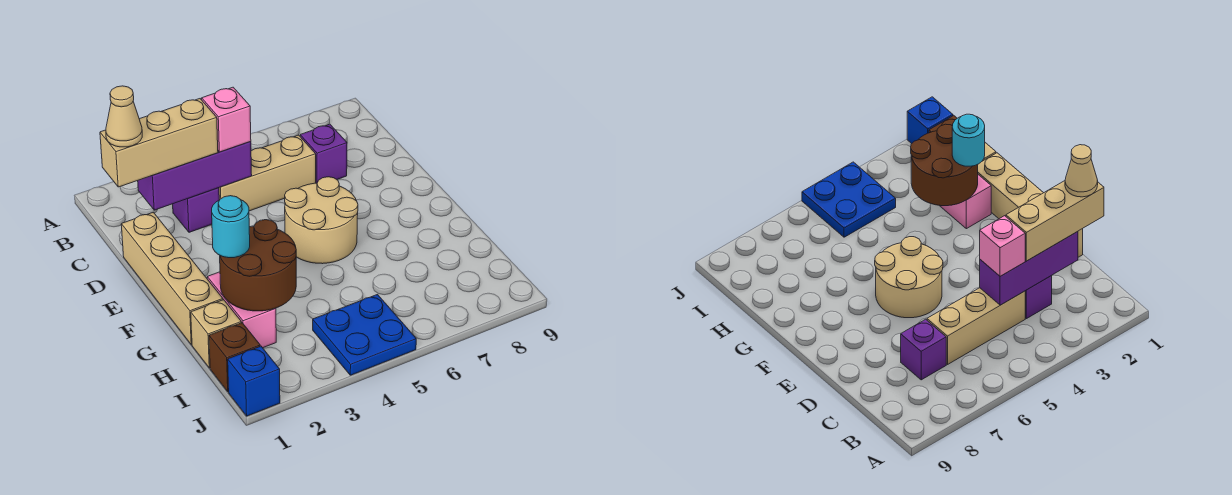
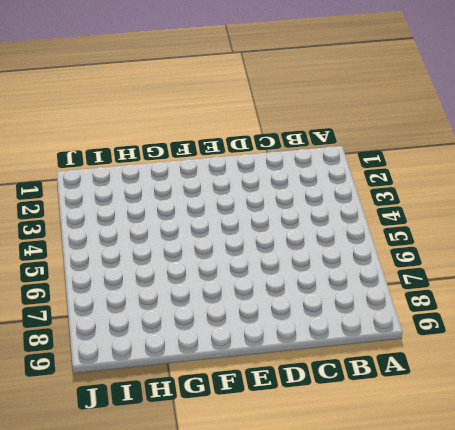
none -> purple 1x1 brick [173,188,219,232]
none -> tan 1x3 brick [219,135,316,211]
none -> purple 1x1 brick [300,124,347,183]

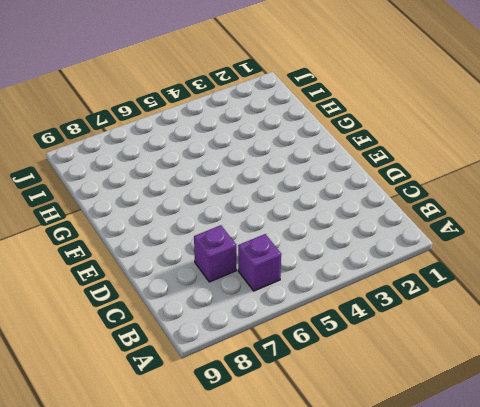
purple 1x1 brick [238,234,281,291] -> purple 1x1 brick moved to [173,188,219,232]
none -> tan 1x3 brick [219,135,316,211]
none -> tan 1x4 brick [121,212,223,345]
none -> tan 2x2 round brick [285,177,358,264]

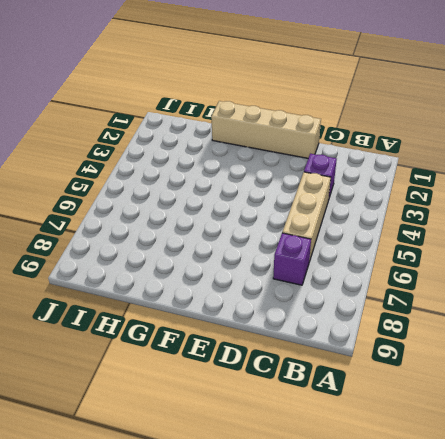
none -> tan 2x2 round brick [285,177,358,264]
none -> pink 1x2 brick [207,272,276,348]
none -> tan 1x1 brick [191,300,241,368]

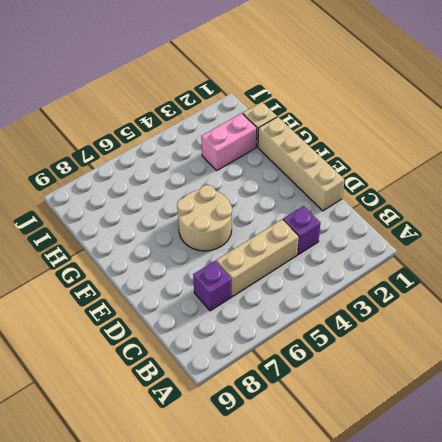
pink 1x2 brick [201,113,257,170] -> pink 1x2 brick turned to [207,272,276,348]
none -> brown 1x1 brick [209,323,260,392]
none -> blue 2x2 plate [313,295,416,375]
none -> blue 1x1 brick [228,346,280,416]

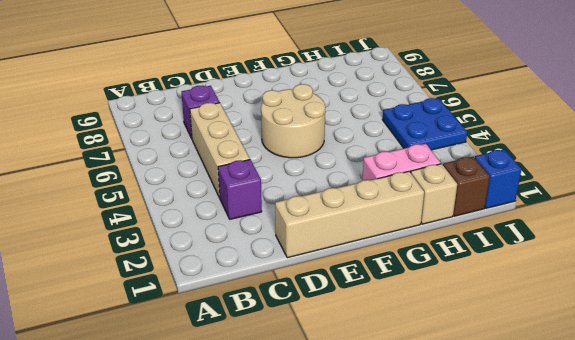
none -> purple 1x3 brick [138,142,252,210]
none -> brown 2x2 round brick [220,220,296,311]
none -> tan 1x3 brick [100,99,218,187]

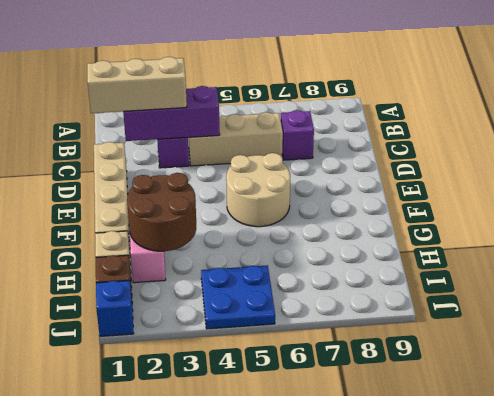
none -> pink 1x1 brick [202,87,251,152]
none -> cyan 1x1 round brick [212,196,250,258]
none -> tan 1x1 cone [106,86,142,147]

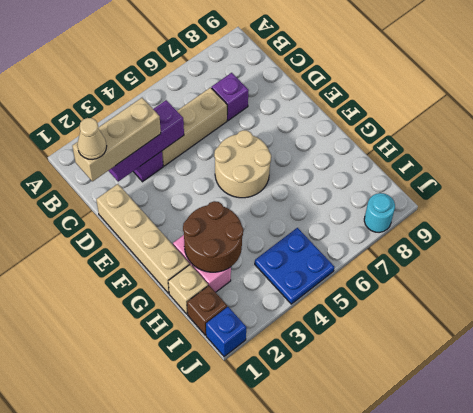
cyan 1x1 round brick [364,193,395,232] -> cyan 1x1 round brick moved to [212,196,250,258]
none -> pink 1x1 brick [202,87,251,152]

